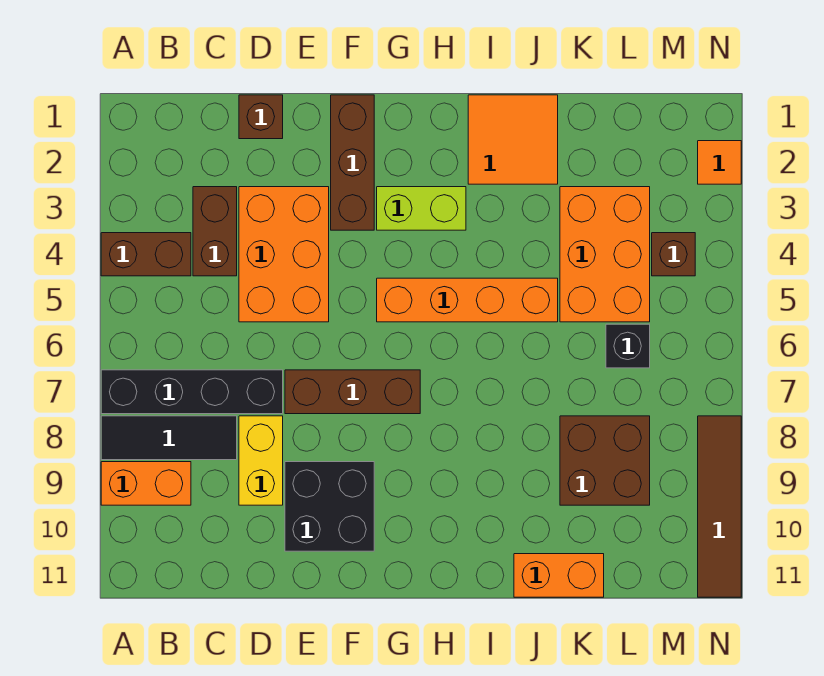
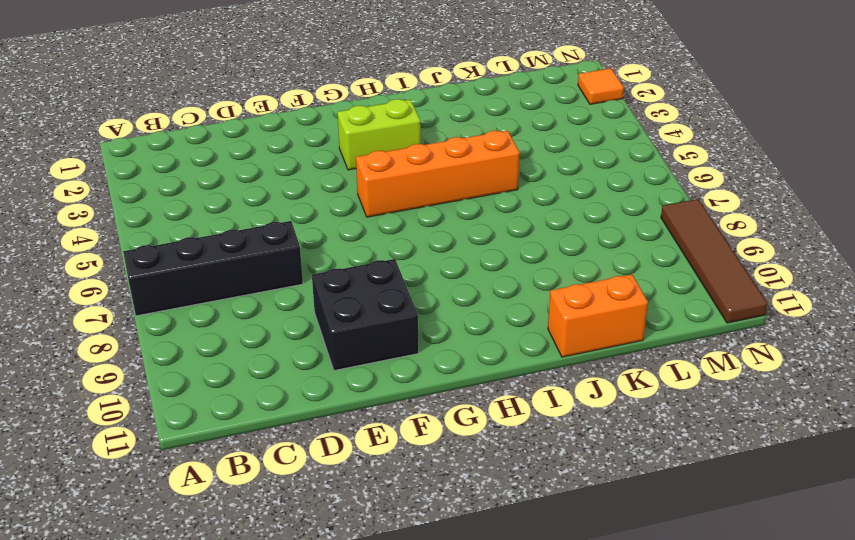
none -> brown 1x2 brick [101,233,191,276]
none -> black 1x3 tile [101,416,237,460]
none -> orange 1x2 brick [101,462,191,505]

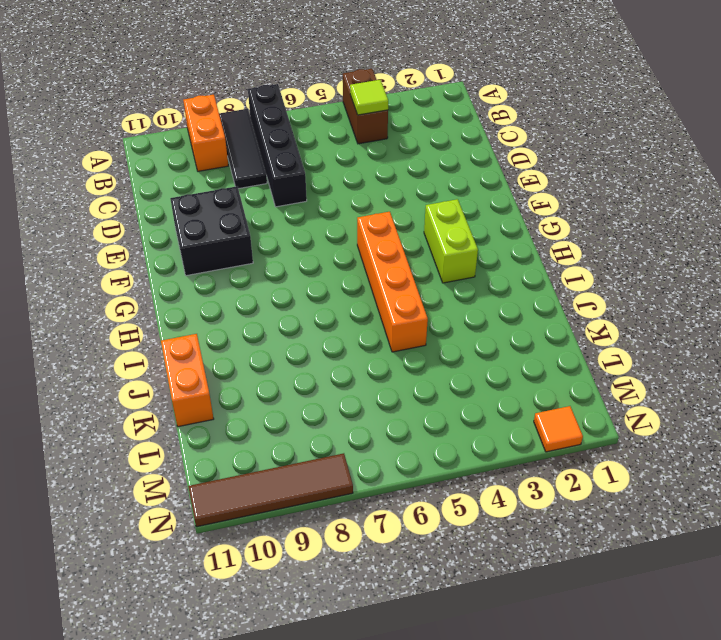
lime 1x1 tile [350,80,388,115] -> none
none -> brown 1x2 brick [193,187,237,276]
none -> brown 1x1 brick [239,95,283,139]
none -> orange 2x3 brick [239,187,329,322]

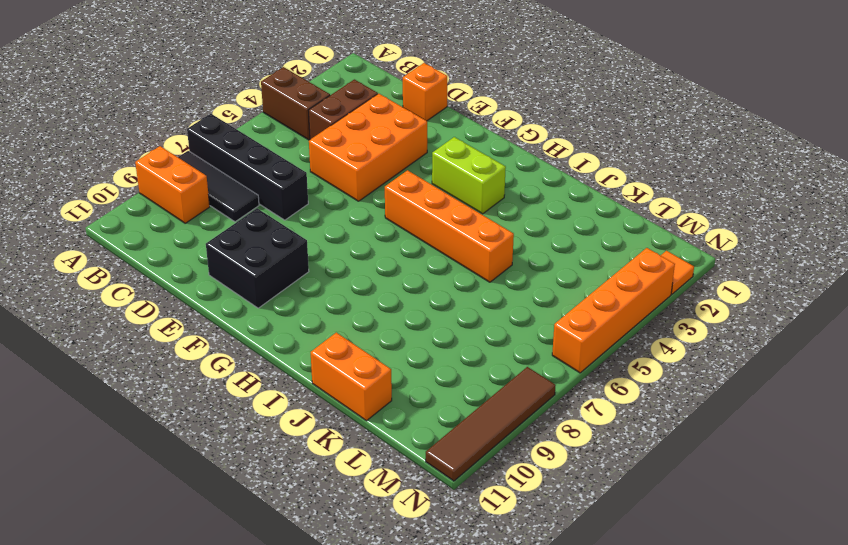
orange 1x1 brick [403,63,447,121] -> brown 1x1 brick [239,95,283,139]
orange 1x4 brick [552,248,675,373] -> none
none -> yellow 1x2 brick [239,416,283,505]
none -> brown 1x3 brick [285,370,420,414]
none -> brown 1x3 brick [331,95,374,230]

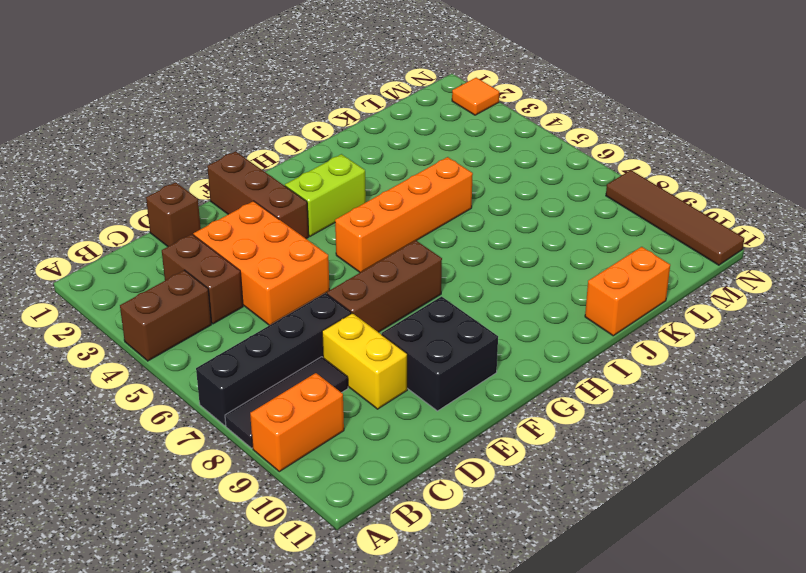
none -> orange 2x2 tile [468,95,558,184]
none -> orange 2x3 brick [560,187,650,322]
none -> brown 2x2 brick [560,416,650,505]

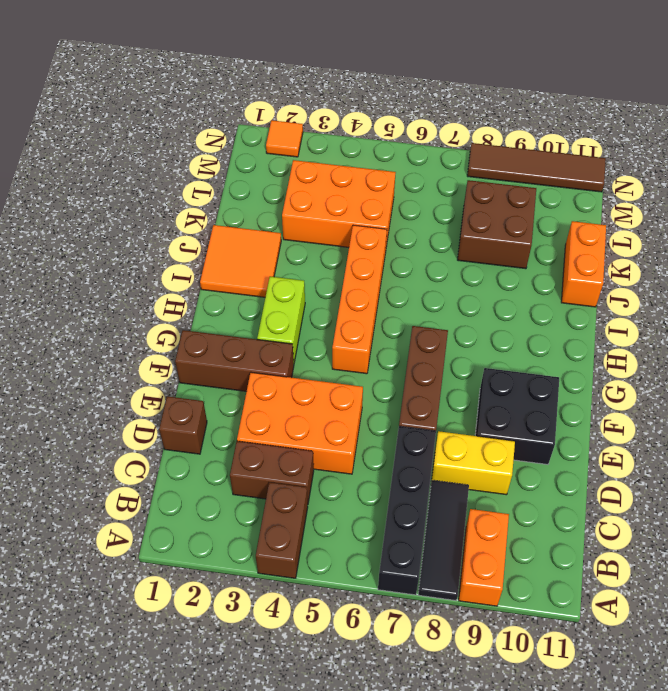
none -> black 1x1 brick [606,324,650,368]
none -> brown 1x1 brick [652,233,695,276]

